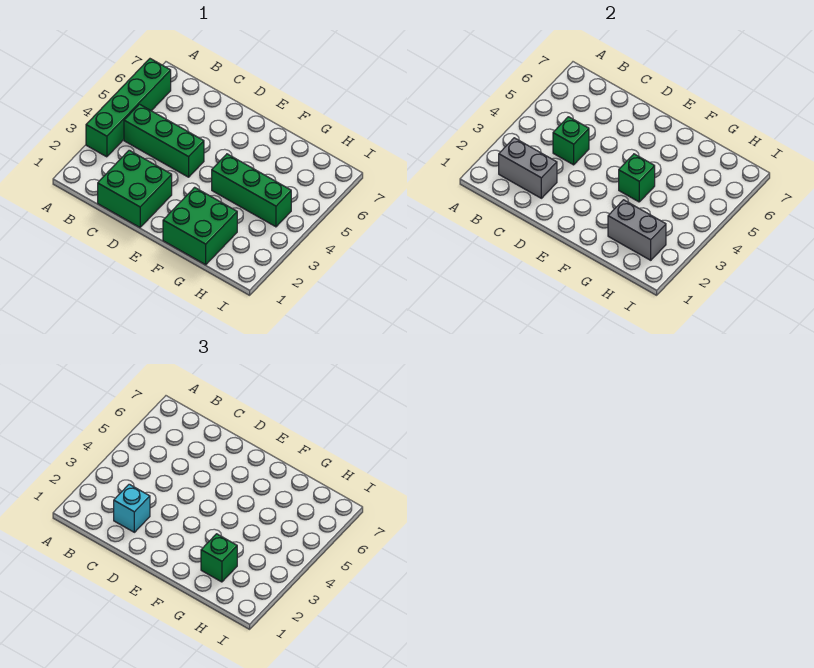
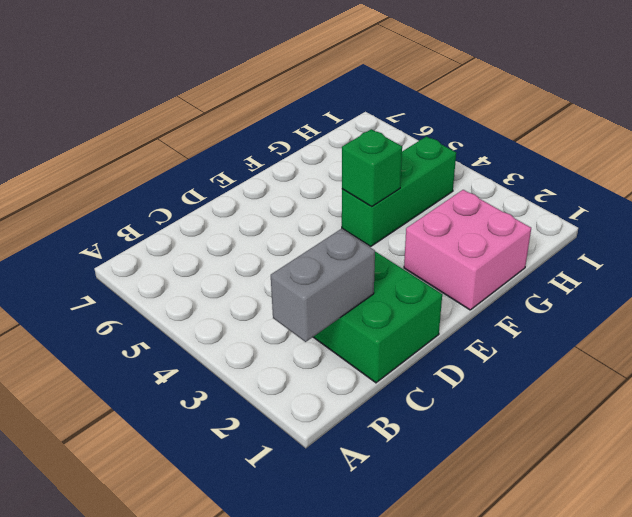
pink 2x2 brick [404,190,531,310] -> green 2x2 brick [163,187,237,265]
none -> green 1x4 brick [86,59,171,157]
none -> green 1x3 brick [124,104,204,177]

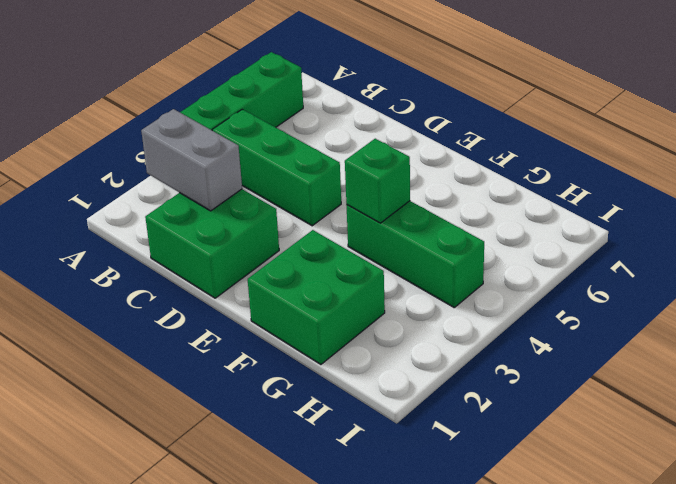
none -> green 1x1 brick [553,117,589,165]
none -> grey 1x2 brick [608,200,666,260]

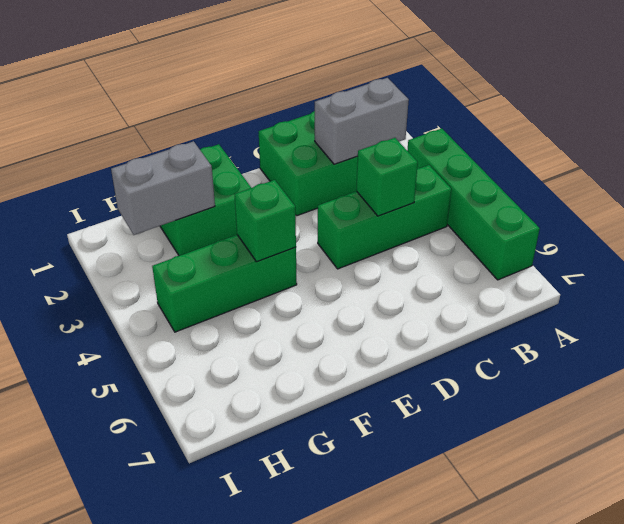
none -> cyan 1x1 brick [114,484,150,532]
none -> green 1x1 brick [201,534,237,582]

